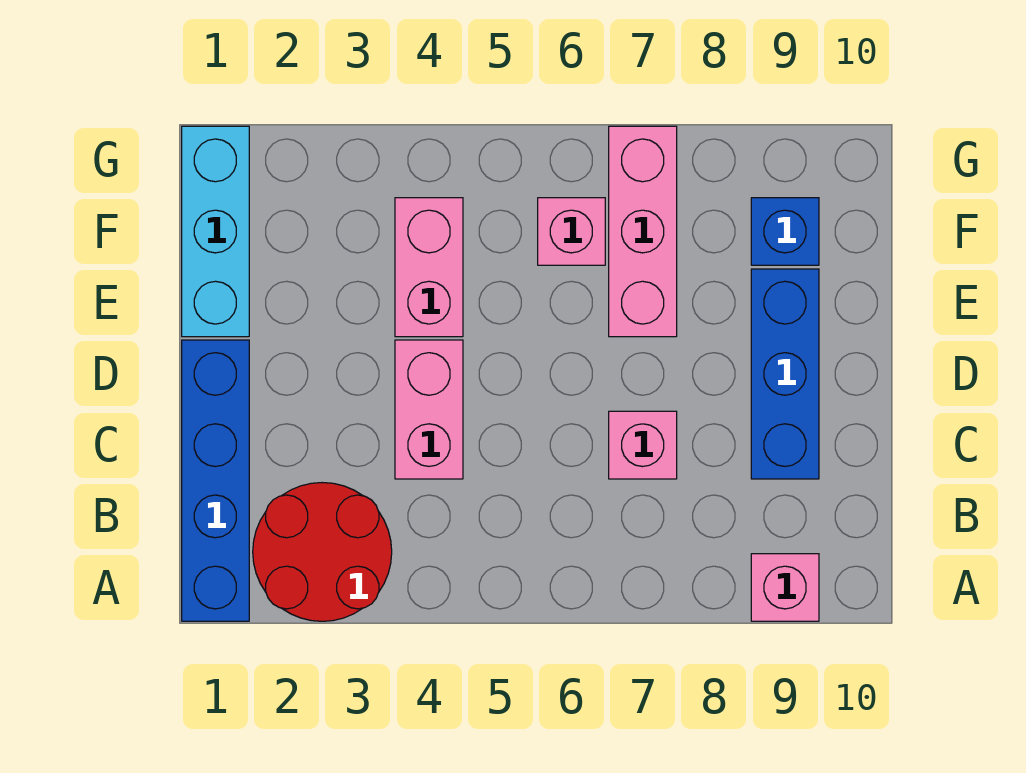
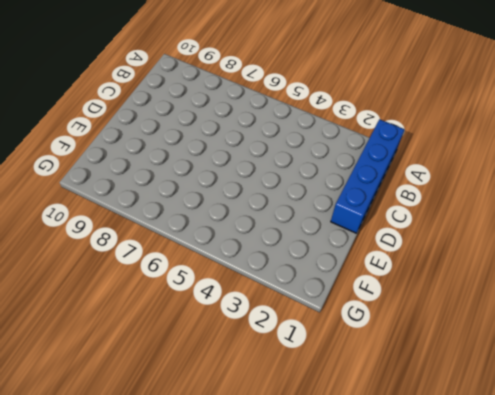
none -> red 2x2 round brick [253,483,392,621]
none -> pink 1x1 brick [751,554,819,621]

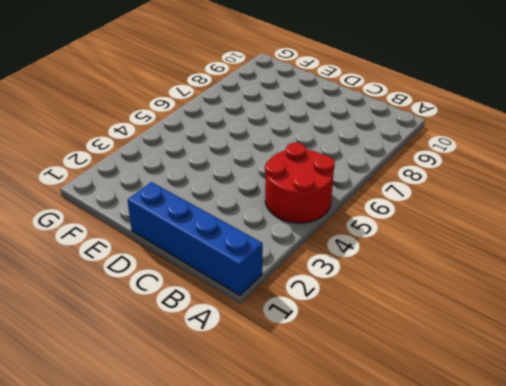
red 2x2 round brick [265,143,335,223] -> red 2x2 round brick moved to [253,483,392,621]
none -> pink 1x1 brick [751,554,819,621]
none -> pink 1x2 brick [395,340,463,479]

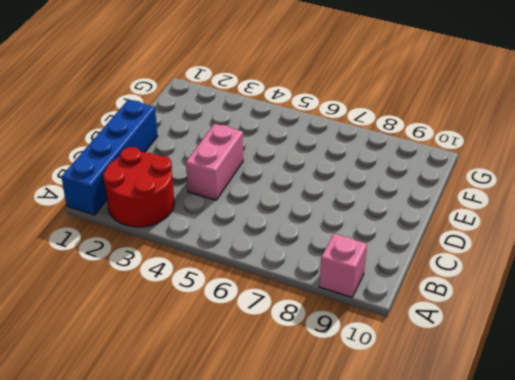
none -> pink 1x1 brick [609,411,677,479]
none -> blue 1x3 brick [751,269,819,479]

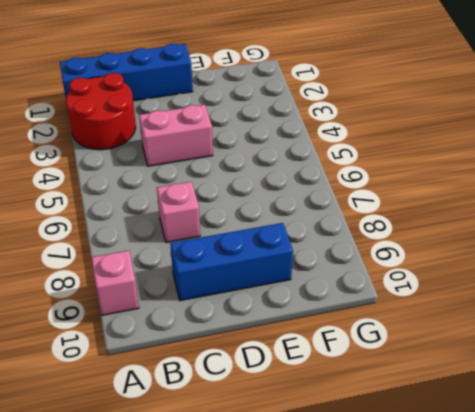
none -> cyan 1x3 brick [182,126,249,337]
none -> pink 1x2 brick [395,198,463,337]

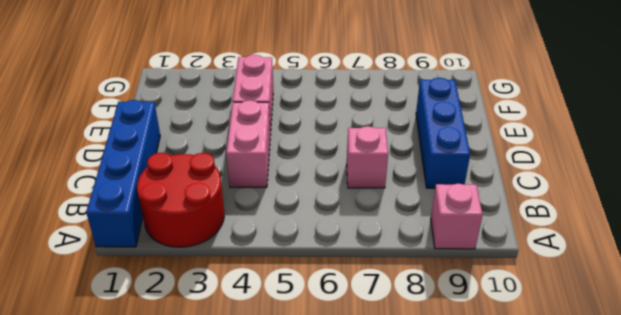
none -> cyan 1x3 brick [182,126,249,337]
none -> pink 1x3 brick [609,126,677,337]

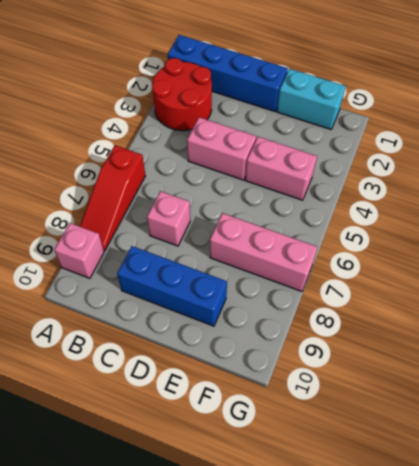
red 1x3 slope [80,145,145,251] -> none
cyan 1x2 brick [277,69,346,129] -> cyan 1x3 brick [182,126,249,337]
none -> pink 1x1 brick [538,198,605,265]
none -> blue 1x1 brick [751,198,819,265]

